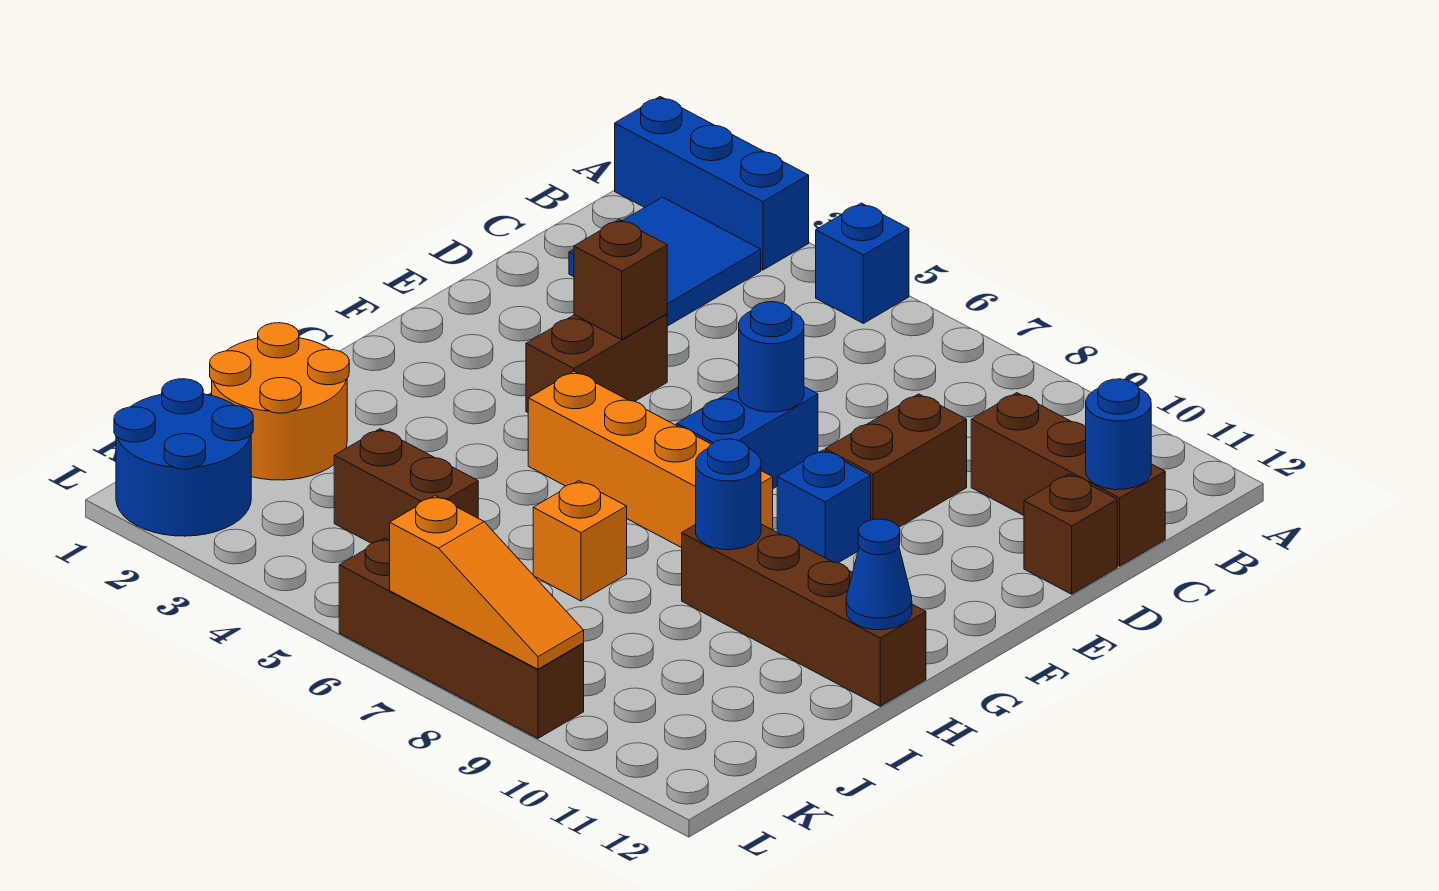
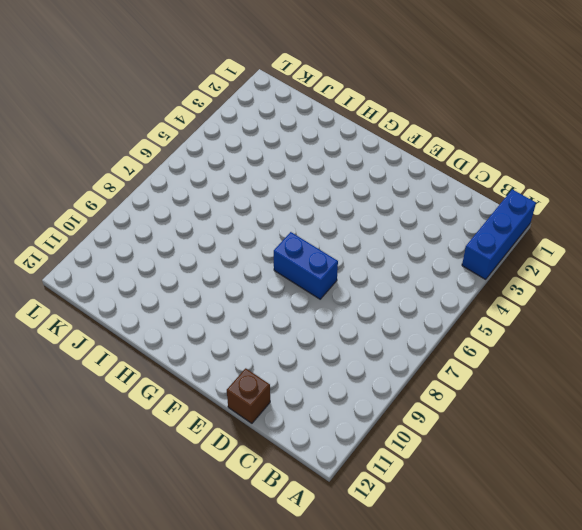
none -> blue 1x1 brick [816,203,909,323]
none -> blue 2x2 tile [569,197,761,326]
none -> brown 1x3 brick [971,393,1165,566]

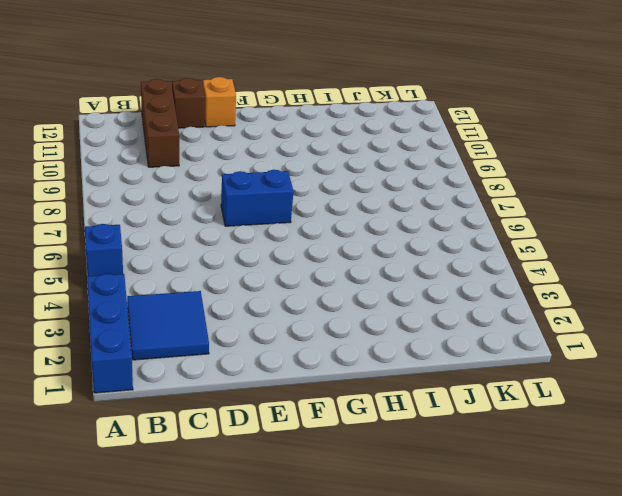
orange 1x1 brick [203,77,236,127] -> orange 1x1 brick moved to [533,481,627,601]
none -> brown 1x2 brick [825,394,967,527]
none -> brown 1x2 brick [526,314,667,412]
none -> blue 1x1 brick [777,450,871,563]

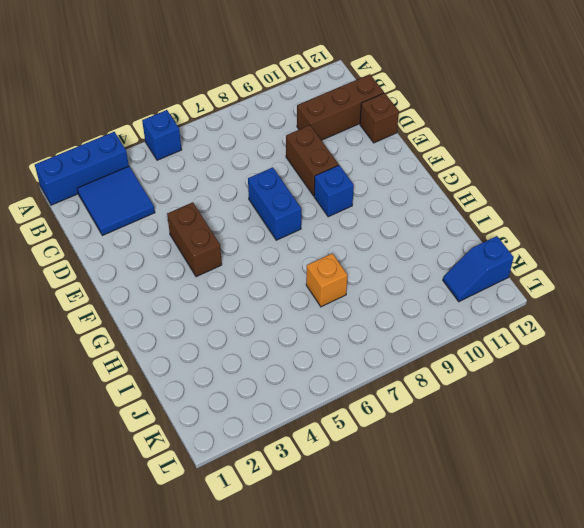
blue 1x2 slope [443,236,514,302] -> none
none -> orange 1x4 brick [528,371,773,548]
none -> brown 1x4 brick [682,524,926,706]
none -> orange 2x2 round brick [210,323,349,480]

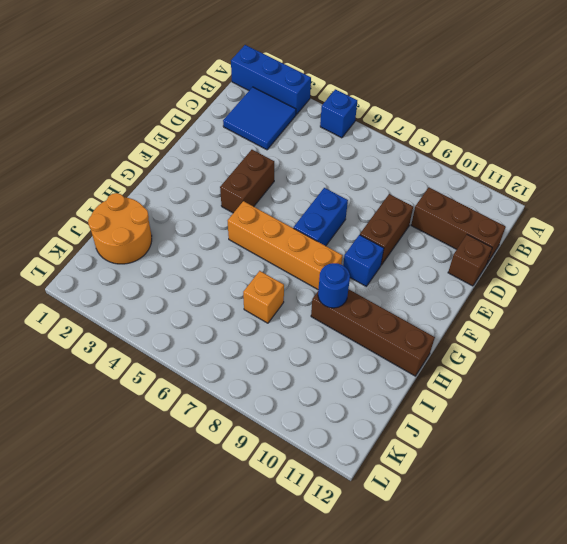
none -> brown 1x2 brick [334,429,478,544]
none -> blue 2x2 round brick [114,379,253,536]
none -> brown 1x4 brick [339,538,584,738]

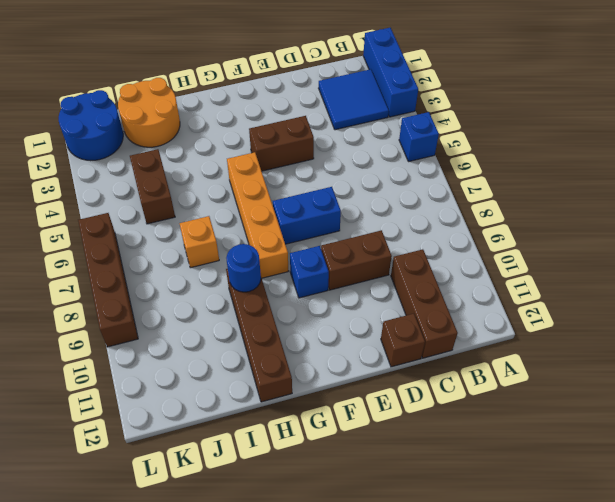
none -> blue 1x1 round brick [1086,379,1151,490]
none -> brown 1x1 brick [574,219,667,340]
none -> blue 1x1 round brick [739,302,804,412]

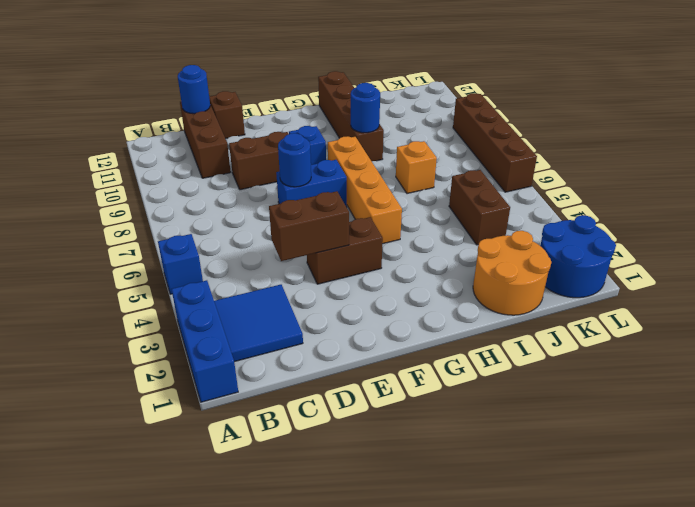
brown 1x2 brick [269,191,349,261] -> brown 1x1 brick [574,219,667,340]
none -> blue 1x1 cone [846,519,912,630]
none -> orange 1x3 slope [389,496,584,669]

